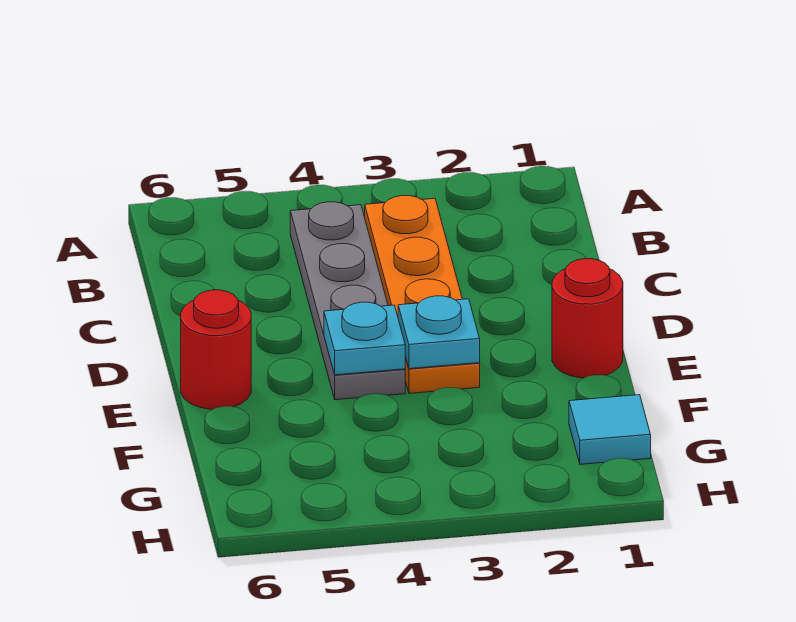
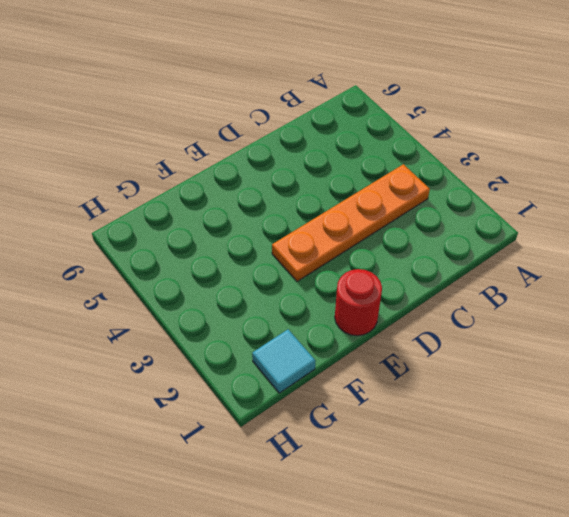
none -> grey 1x4 plate [290,202,405,400]
none -> red 1x1 round brick [181,290,251,409]

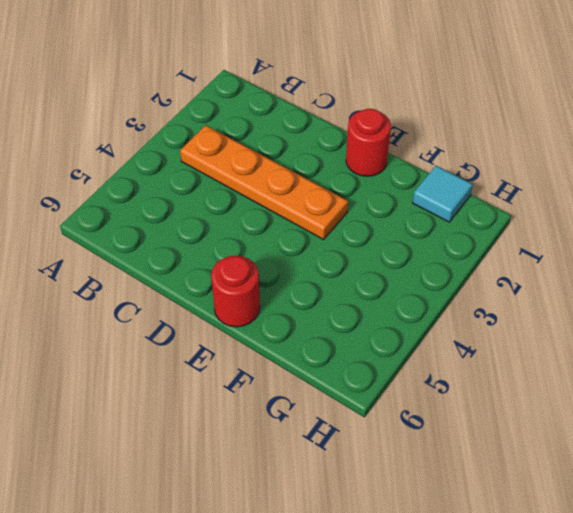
none -> grey 1x4 plate [290,202,405,400]
none -> cyan 1x1 plate [398,296,480,369]

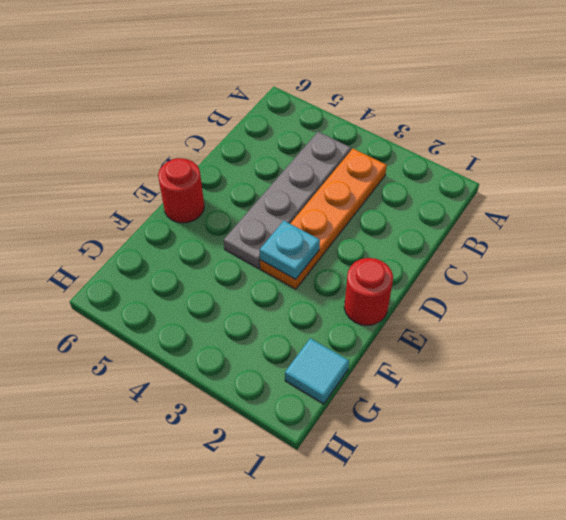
none -> cyan 1x1 plate [324,302,405,375]

